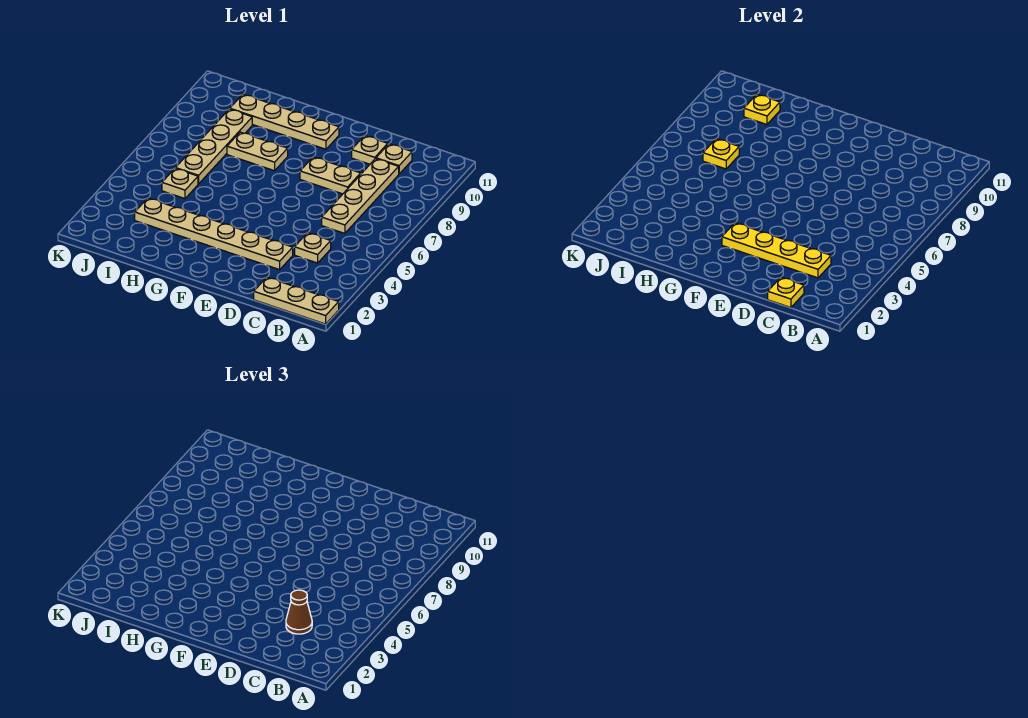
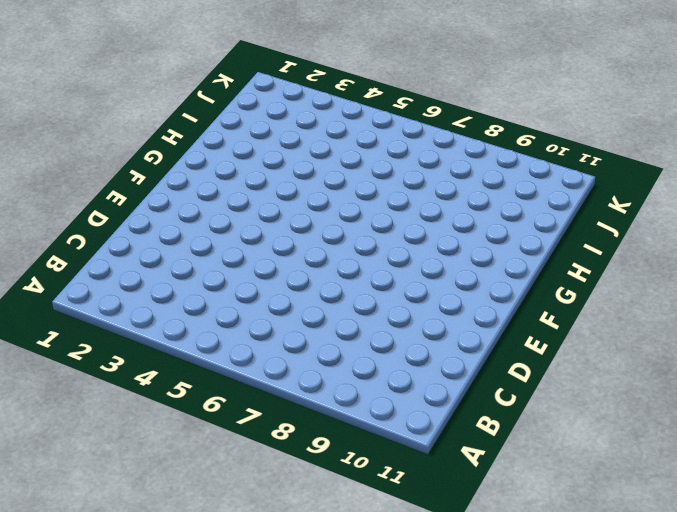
none -> tan 1x3 plate [254,277,339,324]
none -> tan 1x1 plate [295,233,331,263]
none -> tan 1x4 plate [322,159,399,233]

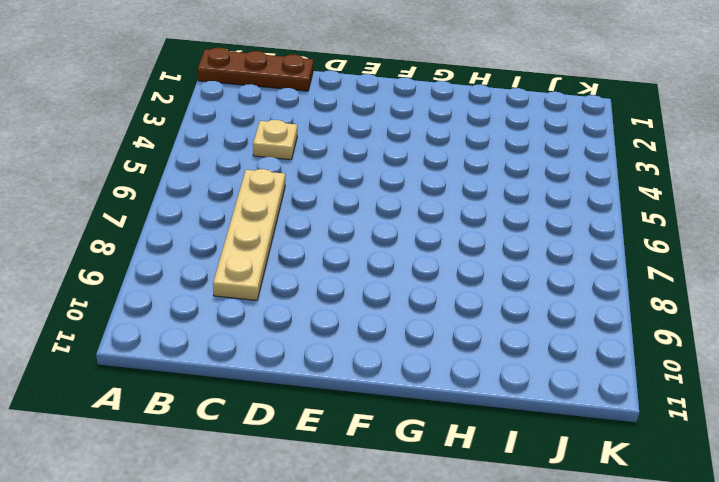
brown 1x3 plate [198,48,313,91] -> tan 1x3 plate [254,277,339,324]
none -> tan 1x1 plate [376,144,412,174]
none -> tan 1x6 plate [135,198,293,270]
none -> tan 1x2 plate [300,157,361,194]

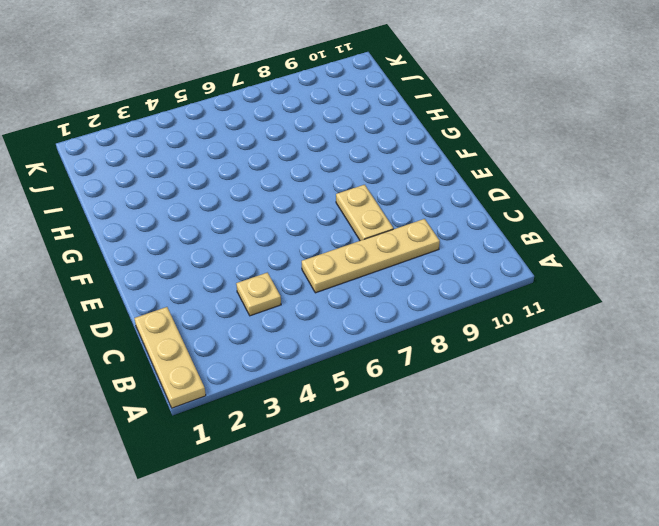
none -> tan 1x1 plate [376,144,412,174]
none -> tan 1x6 plate [135,198,293,270]
none -> tan 1x1 plate [352,136,388,164]

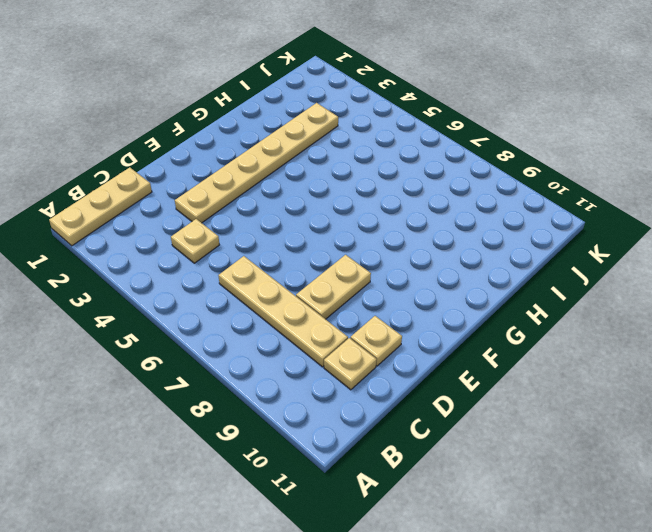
none -> tan 1x4 plate [230,94,339,149]
none -> tan 1x2 plate [227,132,288,171]
none -> tan 1x1 plate [162,168,198,199]

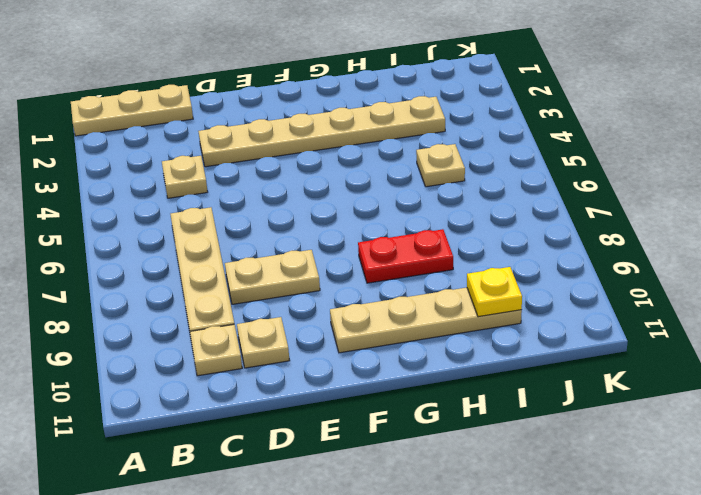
red 1x2 plate [358,229,453,283] -> tan 1x2 plate [227,132,288,171]
none -> tan 1x4 plate [176,109,252,184]
none -> yellow 1x1 plate [768,277,804,308]
none -> yellow 1x4 plate [722,223,831,278]

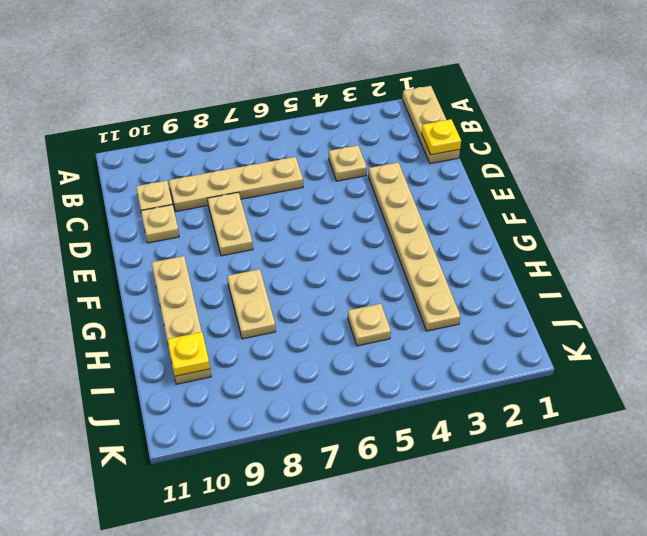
none -> tan 1x4 plate [176,109,252,184]
none -> yellow 1x4 plate [722,223,831,278]
none -> yellow 1x1 plate [703,139,739,169]

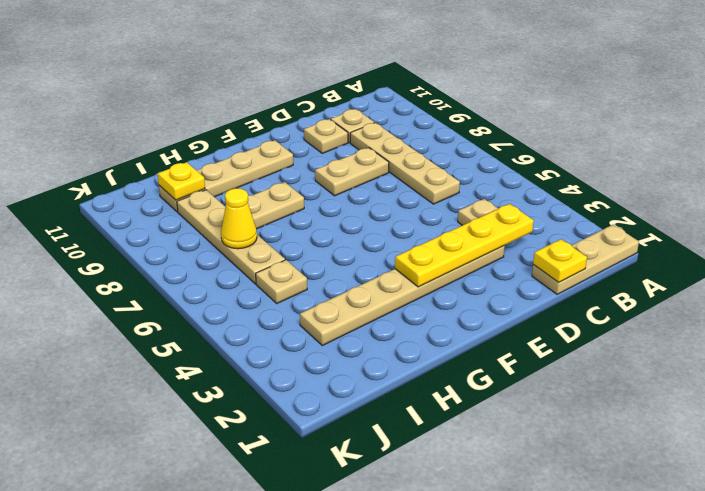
yellow 1x1 cone [221,188,257,249] -> yellow 1x1 plate [703,139,739,169]
none -> brown 1x1 cone [286,590,312,634]

